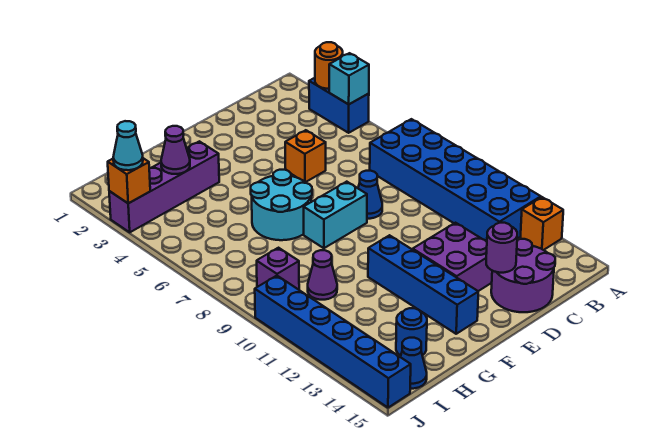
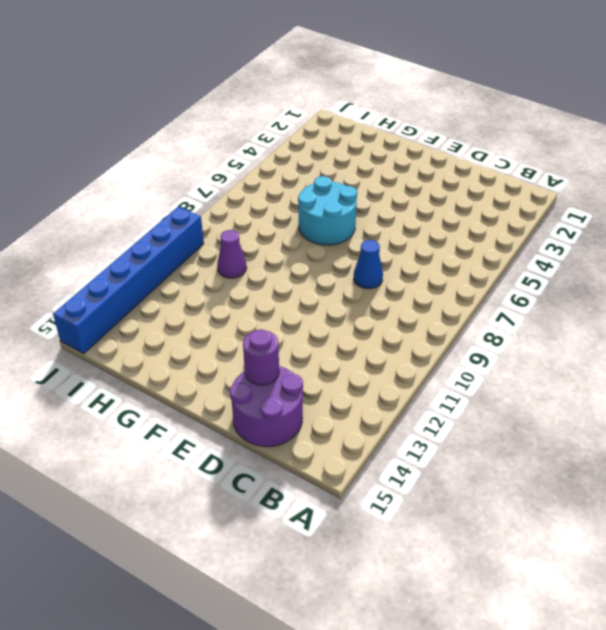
none -> blue 1x2 brick [309,78,369,133]
none -> blue 2x6 brick [370,119,541,242]
none -> orange 1x1 brick [520,197,563,250]

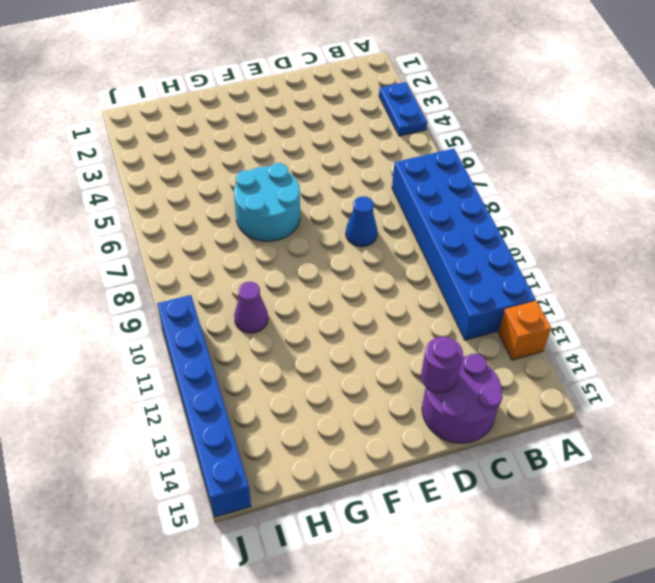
blue 1x2 plate [379,82,427,136] -> blue 1x2 brick [309,78,369,133]
none -> orange 1x1 brick [285,130,326,182]
none -> purple 2x2 brick [413,223,492,291]
none -> cyan 1x2 brick [304,182,367,248]

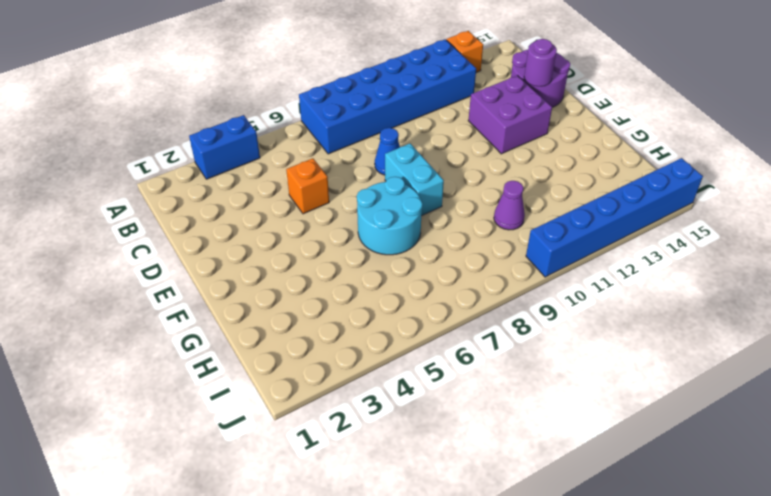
none -> blue 1x4 brick [368,235,478,334]
none -> purple 1x4 brick [109,141,219,232]
none -> blue 1x1 round brick [396,308,427,356]

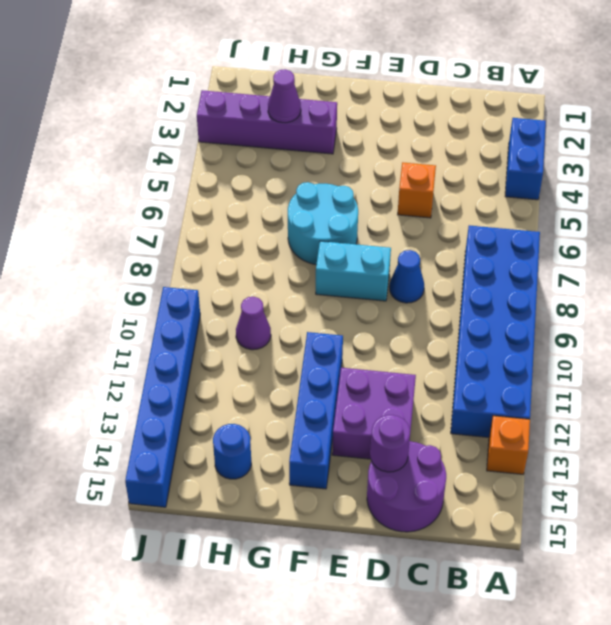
none -> purple 1x1 brick [257,248,299,290]
none -> blue 1x1 cone [401,338,427,389]
none -> orange 1x1 round brick [315,42,343,89]

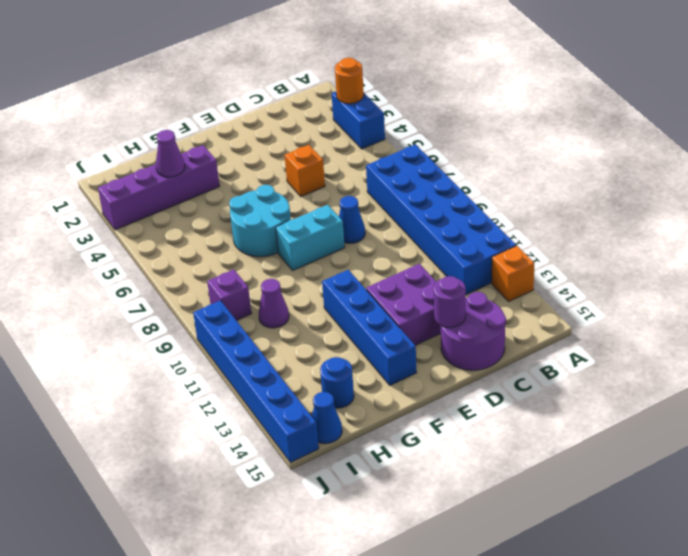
none -> cyan 1x1 brick [329,53,369,104]
none -> orange 1x1 brick [108,158,150,203]
none -> cyan 1x1 cone [113,121,143,170]

